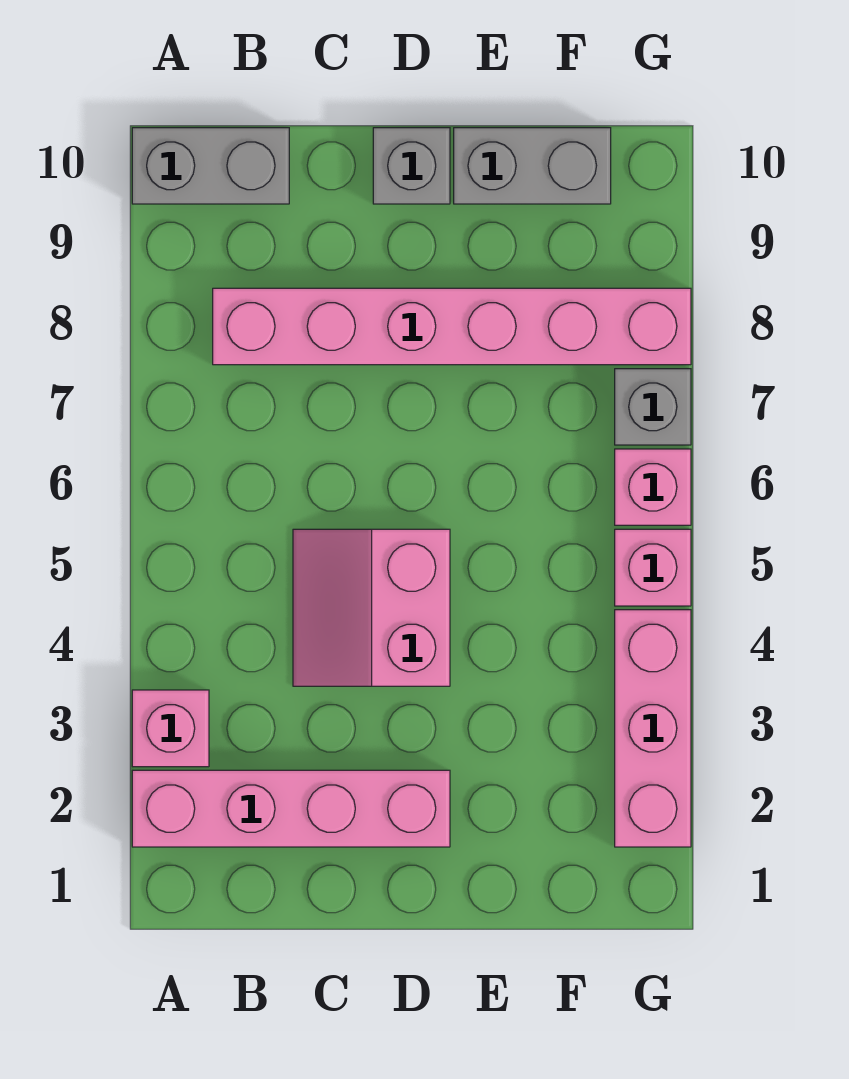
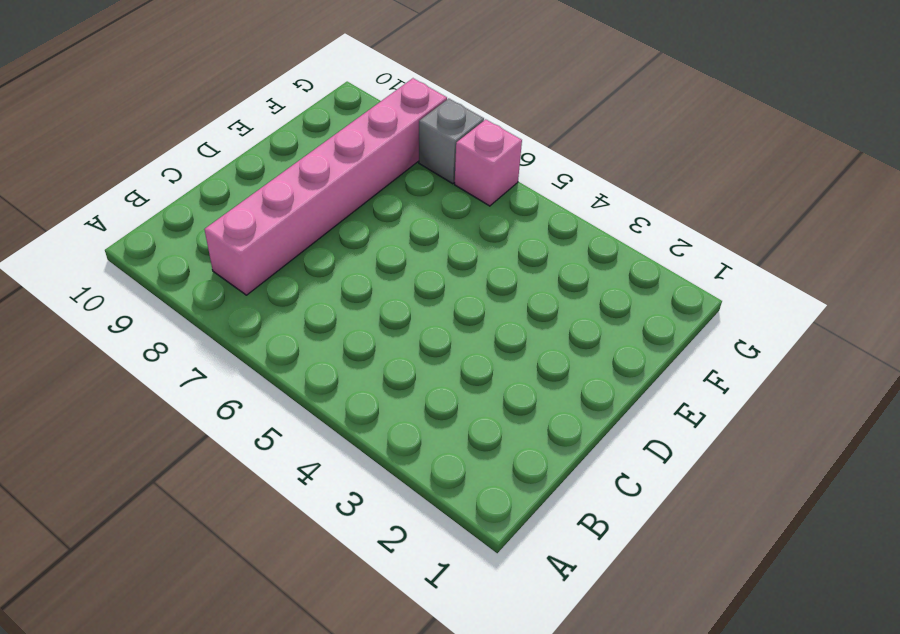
none -> pink 1x4 brick [132,770,450,847]
none -> pink 1x1 brick [132,690,209,767]

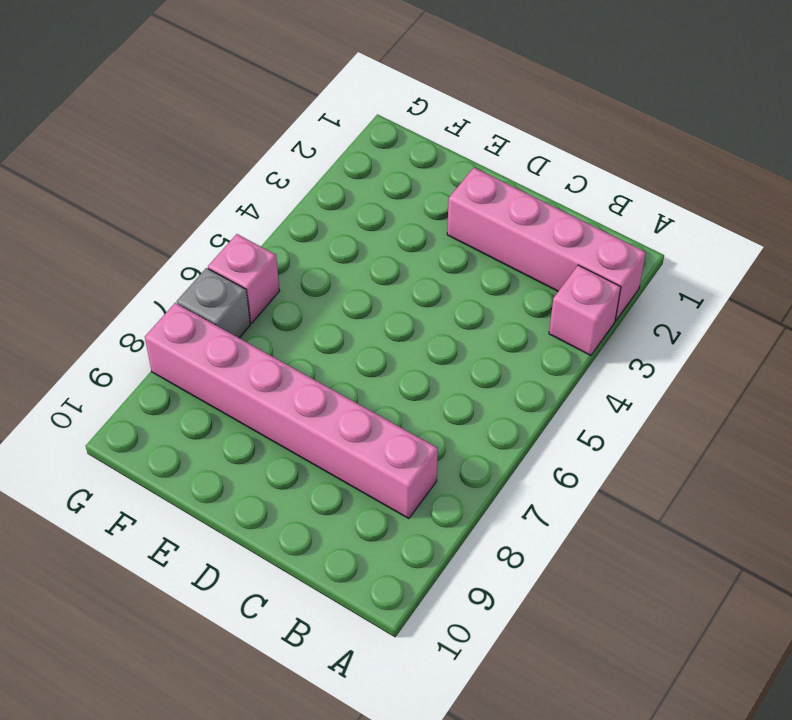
none -> grey 1x2 brick [132,128,289,204]
none -> pink 2x2 slope [293,529,450,686]

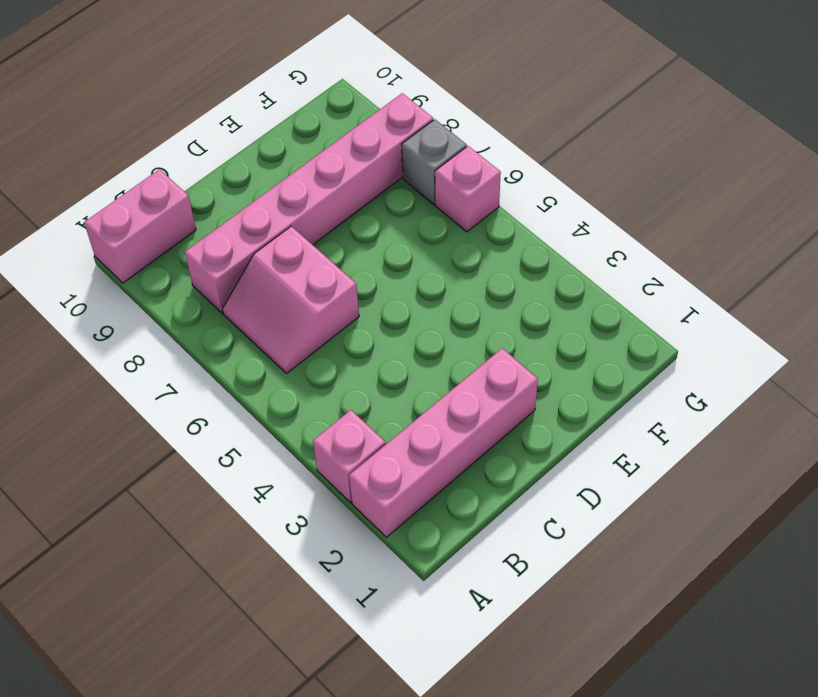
pink 1x2 brick [84,169,196,283] -> grey 1x2 brick [132,128,289,204]
pink 2x2 slope [223,226,359,373] -> pink 2x2 slope moved to [293,529,450,686]
none -> grey 1x1 brick [373,128,450,204]
none -> grey 1x2 brick [454,128,611,204]

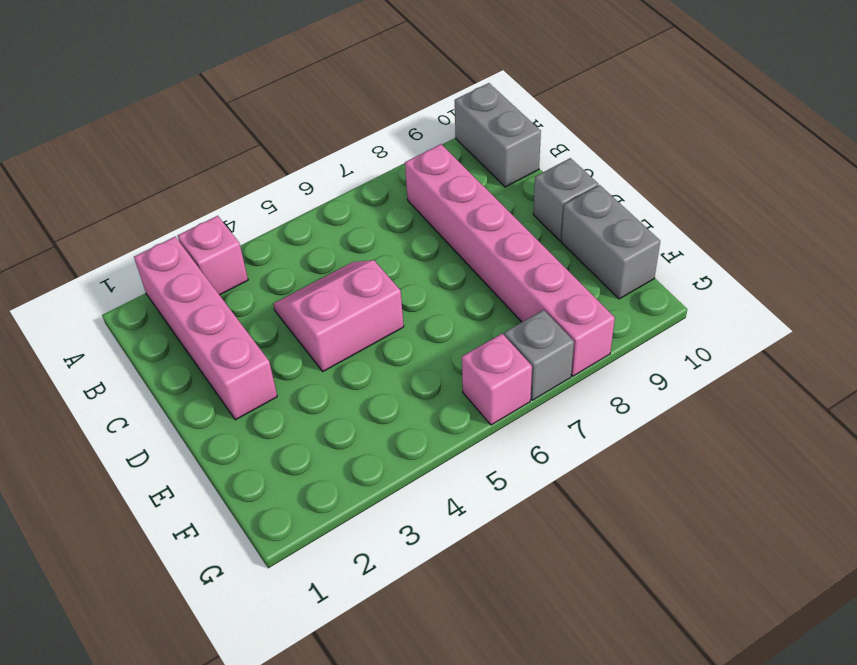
none -> pink 1x3 brick [615,610,691,847]
none -> pink 1x1 brick [615,529,691,606]

